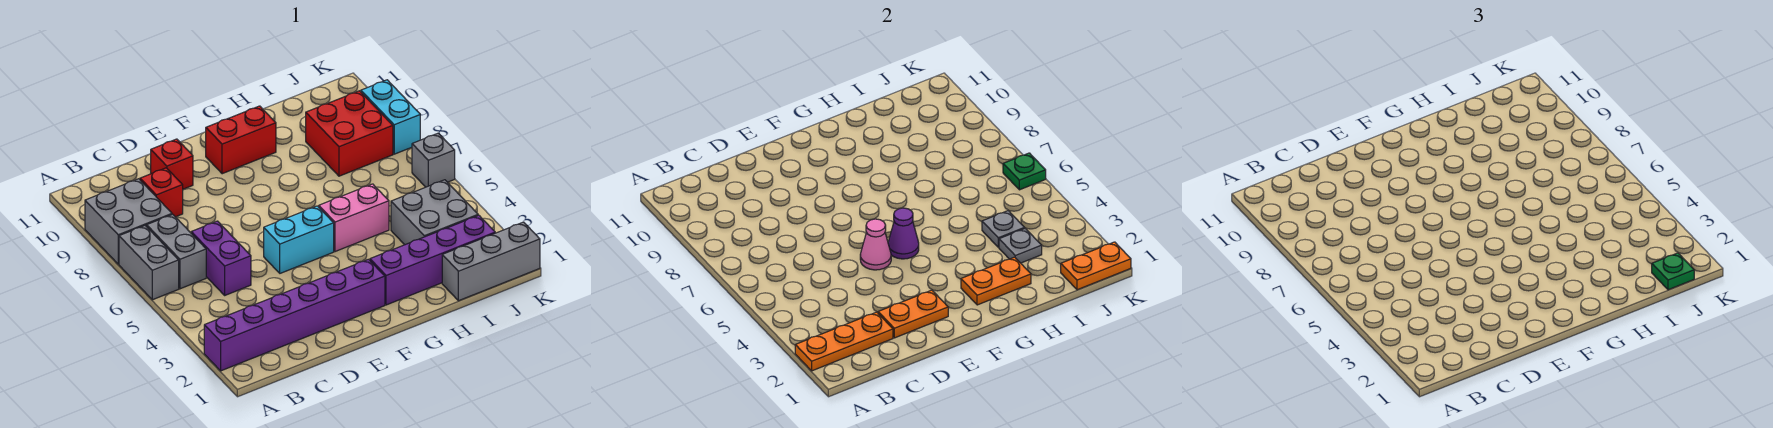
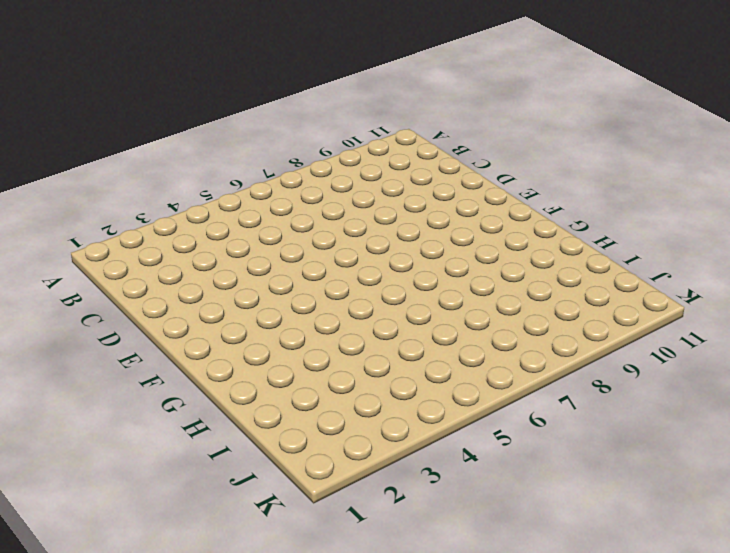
none -> purple 1x6 brick [204,259,385,371]
none -> grey 1x2 brick [119,226,179,300]
none -> grey 2x2 brick [85,179,172,264]

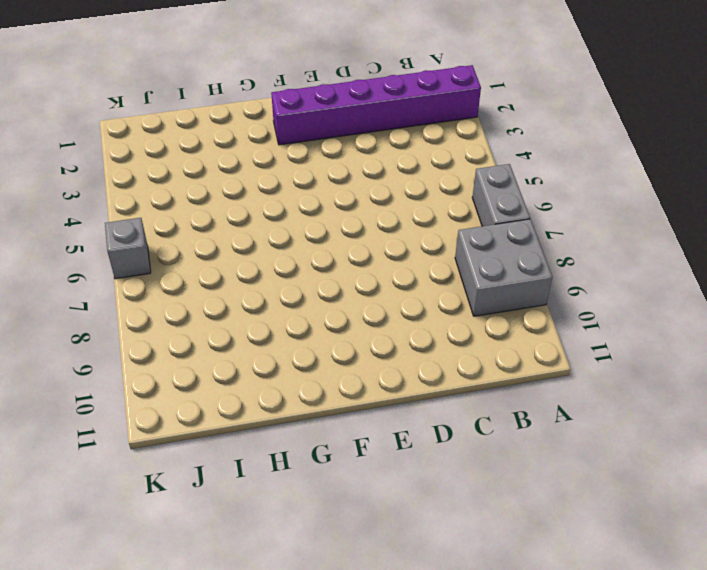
none -> grey 1x2 brick [147,214,206,289]
none -> purple 1x2 brick [191,221,251,295]
none -> red 1x1 brick [140,168,183,217]

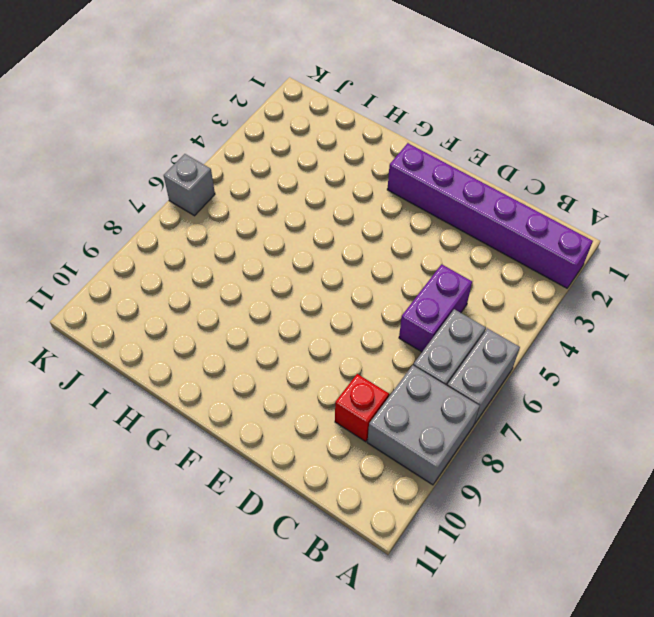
none -> red 1x1 brick [151,139,193,189]
none -> cyan 1x2 brick [264,206,334,273]
none -> red 1x2 brick [206,106,276,174]

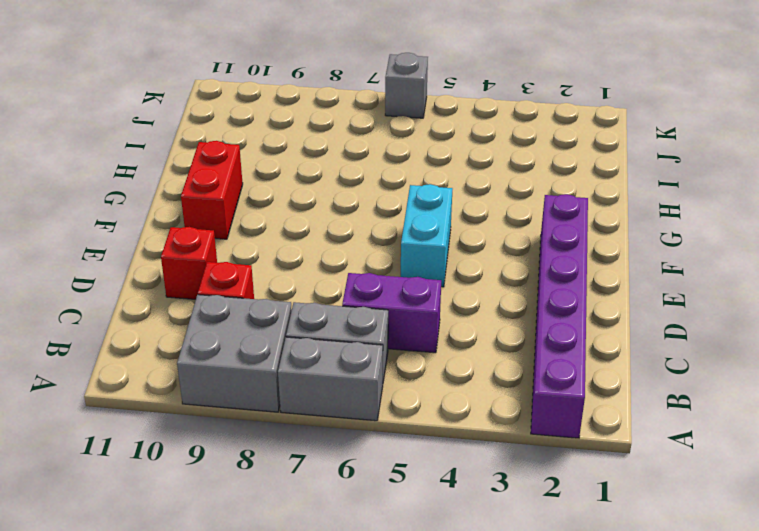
none -> purple 1x4 brick [370,215,495,305]
none -> pink 1x2 brick [319,184,389,252]
none -> grey 1x3 brick [442,222,540,301]

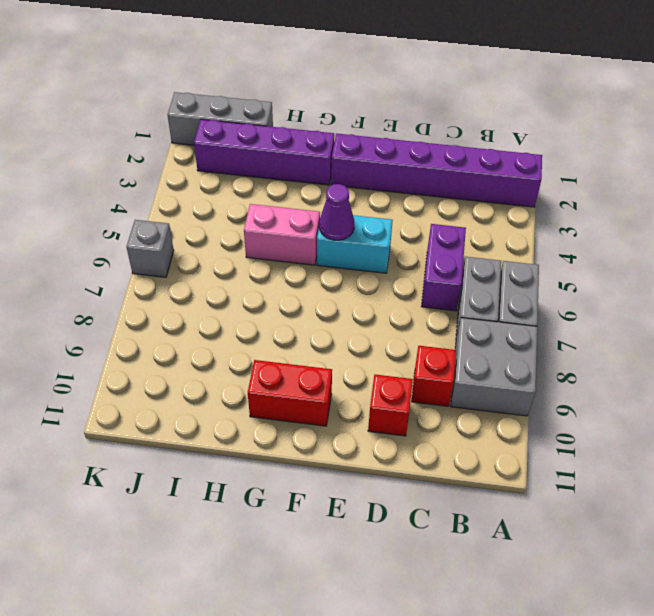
none -> grey 2x2 brick [391,180,478,245]
none -> red 2x2 brick [306,91,393,176]
none -> cyan 1x2 brick [361,80,420,154]

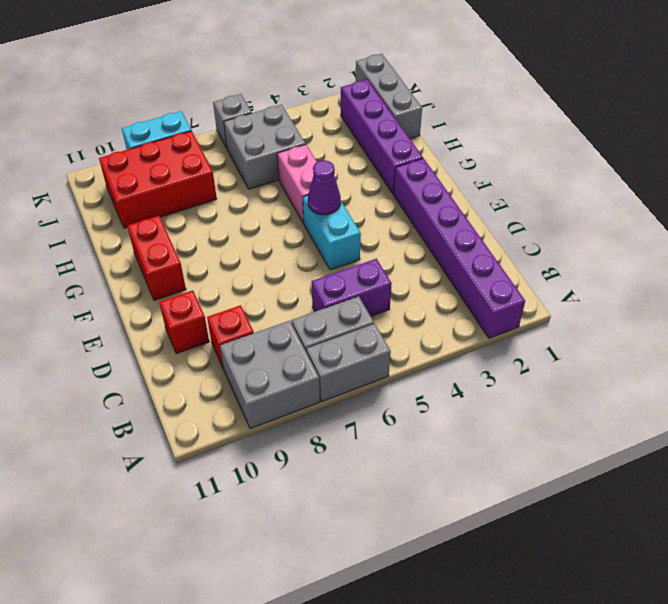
grey 2x2 brick [224,105,306,189] -> grey 2x2 brick moved to [391,180,478,245]
red 2x3 brick [99,131,217,228] -> red 2x2 brick [306,91,393,176]
none -> orange 1x3 plate [795,312,893,371]
none -> orange 1x2 plate [878,290,948,338]
none -> pink 1x1 cone [860,219,891,270]

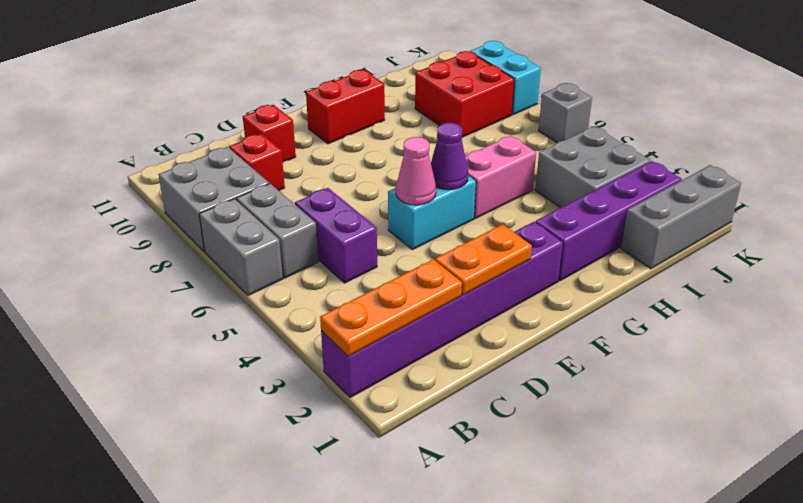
none -> orange 1x2 plate [961,257,1031,305]
none -> grey 1x1 plate [999,228,1042,263]
none -> grey 1x1 plate [982,211,1025,247]

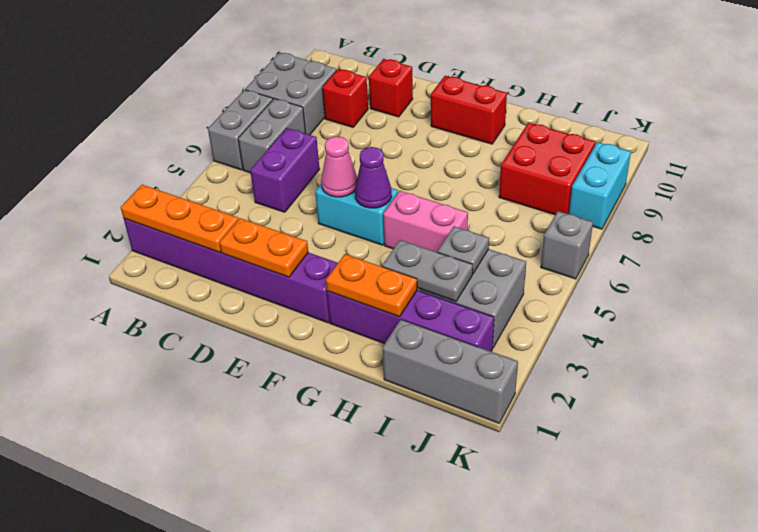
grey 1x2 plate [382,240,473,302] -> grey 1x1 plate [999,228,1042,263]
none -> orange 1x2 plate [1061,242,1131,290]
none -> green 1x1 plate [1003,153,1046,190]
none -> green 1x1 plate [1652,253,1694,290]

